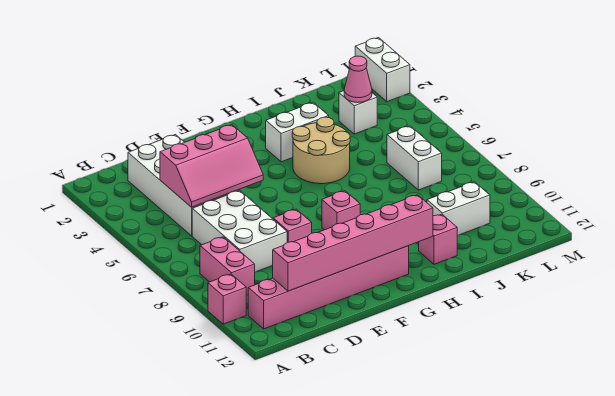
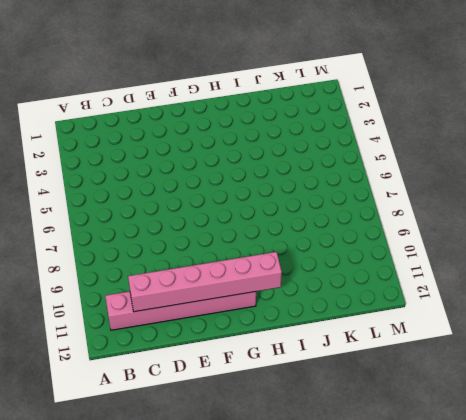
none -> pink 1x1 brick [208,274,246,324]
none -> pink 1x2 brick [200,237,255,295]
none -> white 2x4 brick [128,135,239,236]

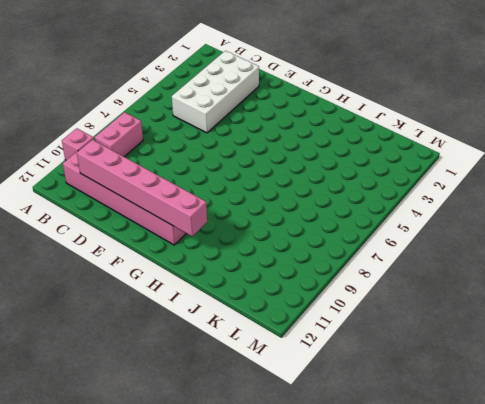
none -> white 2x3 brick [192,190,287,272]
none -> pink 1x1 brick [273,209,312,242]
none -> pink 1x1 brick [322,191,360,230]

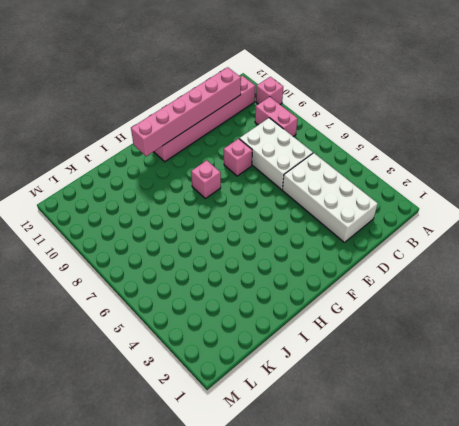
none -> white 1x2 brick [266,102,329,162]
none -> tan 2x2 round brick [292,117,350,184]
none -> pink 1x1 brick [419,214,457,264]

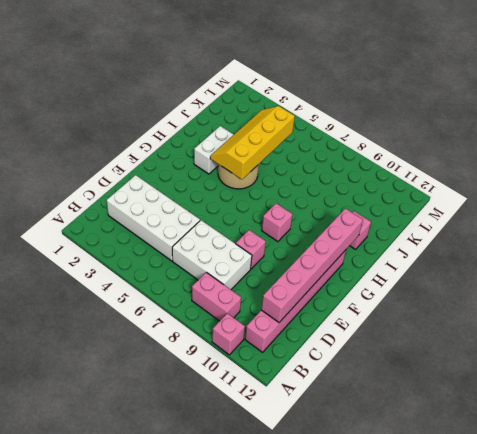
yellow 2x4 slope [210,106,295,179] -> none
none -> white 1x2 brick [427,182,490,235]
none -> white 1x1 brick [339,91,377,134]
none -> white 1x2 brick [387,126,442,190]

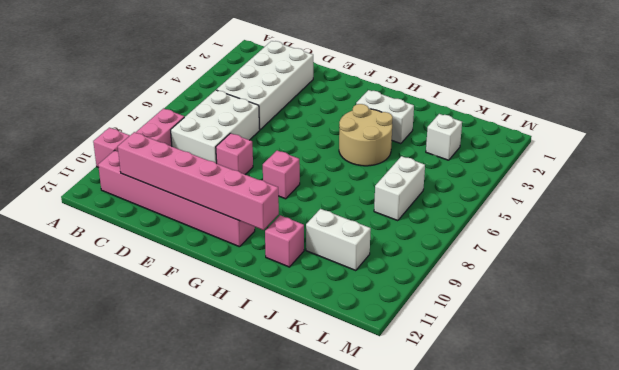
none -> white 1x2 brick [355,38,410,102]
none -> pink 2x3 slope [160,125,263,207]
none -> pink 1x1 cone [344,56,372,103]

